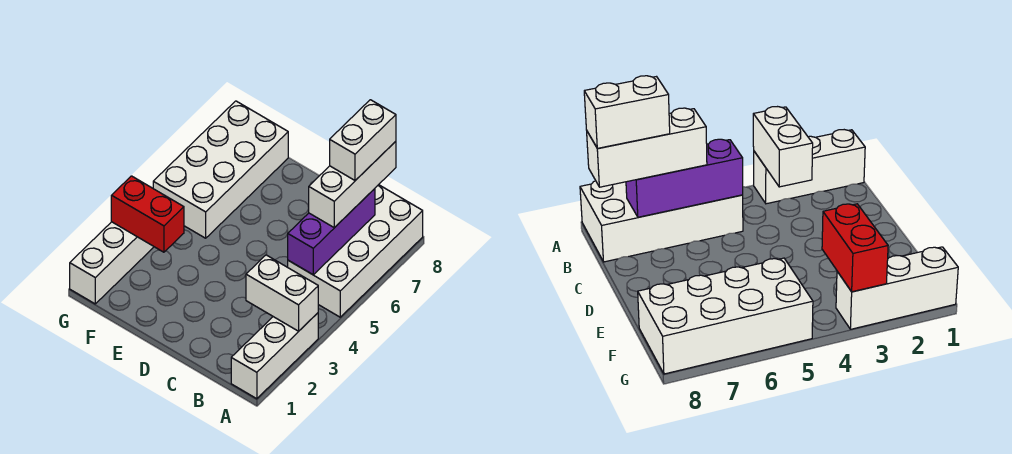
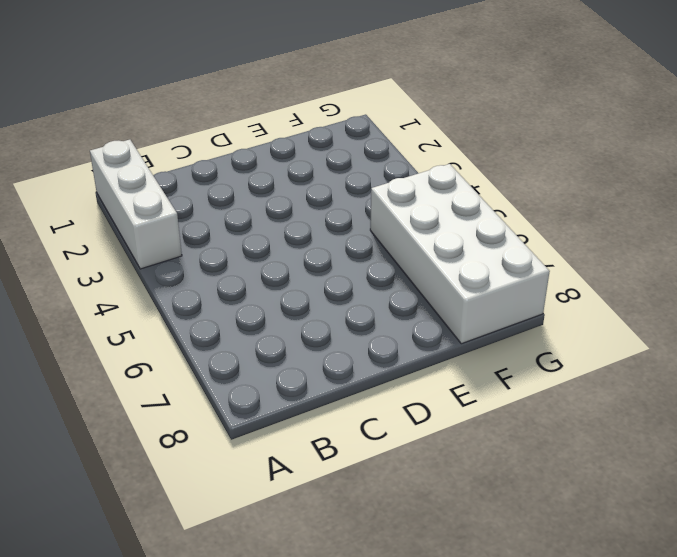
none -> white 2x4 brick [288,185,423,317]
none -> white 1x3 brick [70,222,154,304]

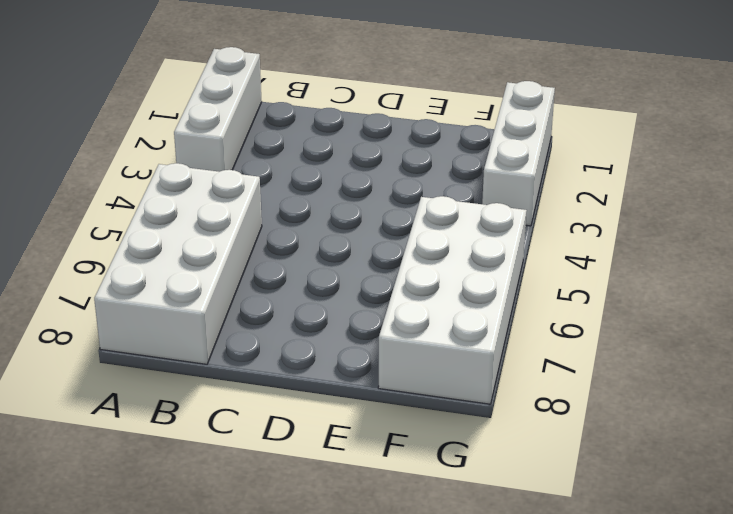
none -> white 1x2 brick [246,255,318,331]
none -> purple 1x3 brick [288,189,375,275]

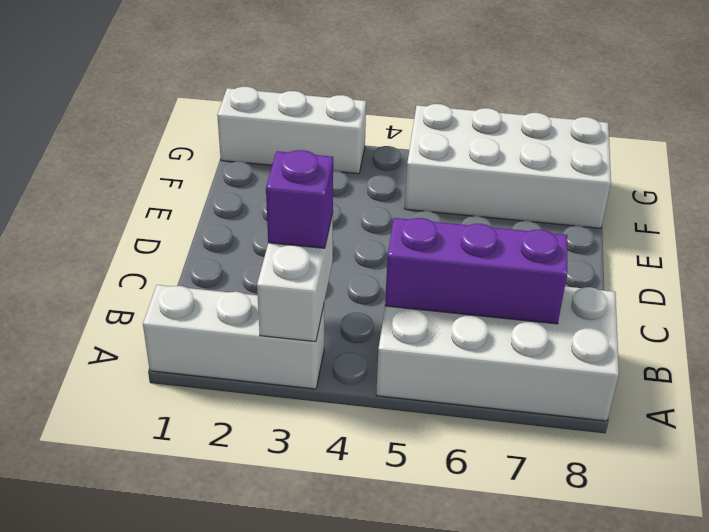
purple 1x1 brick [266,150,333,248] -> none
none -> red 1x2 brick [111,176,184,252]
none -> white 1x3 brick [309,141,396,228]

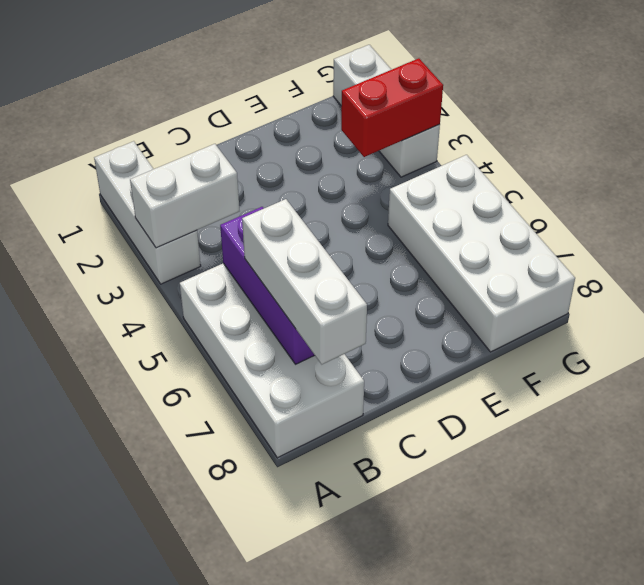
none -> white 1x2 brick [330,100,396,180]

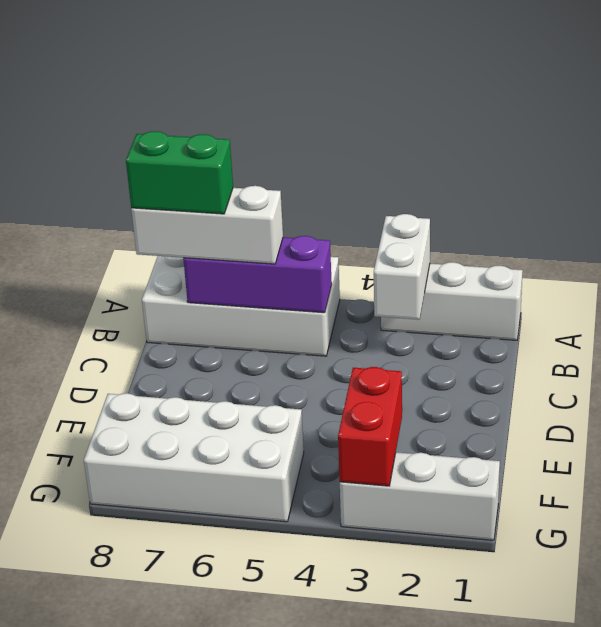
green 1x2 brick [126,131,233,214] -> white 1x2 brick [330,100,396,180]

